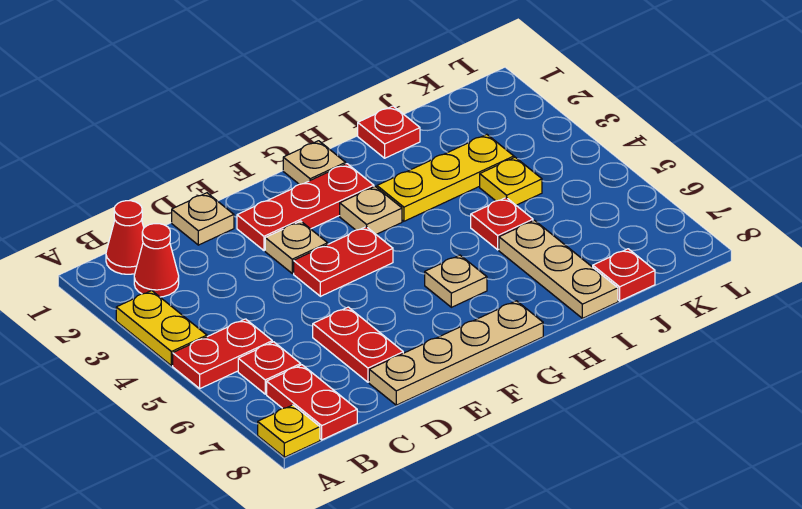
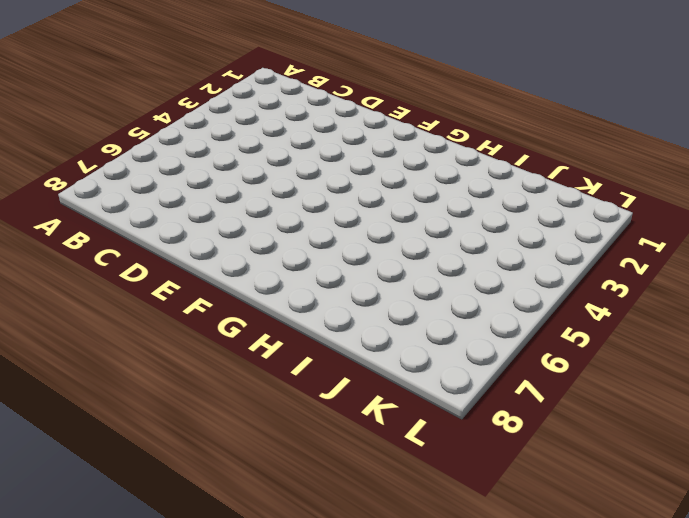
none -> yellow 1x2 plate [116,291,207,366]
none -> red 1x2 plate [173,319,272,388]
none -> yellow 1x1 plate [258,405,320,457]

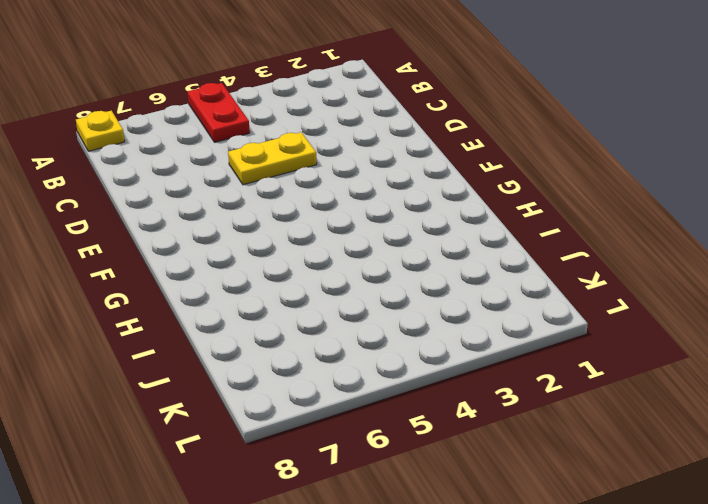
yellow 1x2 plate [228,132,317,185] -> yellow 1x2 plate moved to [116,291,207,366]
none -> red 1x1 cone [106,201,144,274]
none -> red 1x1 cone [134,224,179,297]
none -> red 1x1 plate [238,342,301,394]

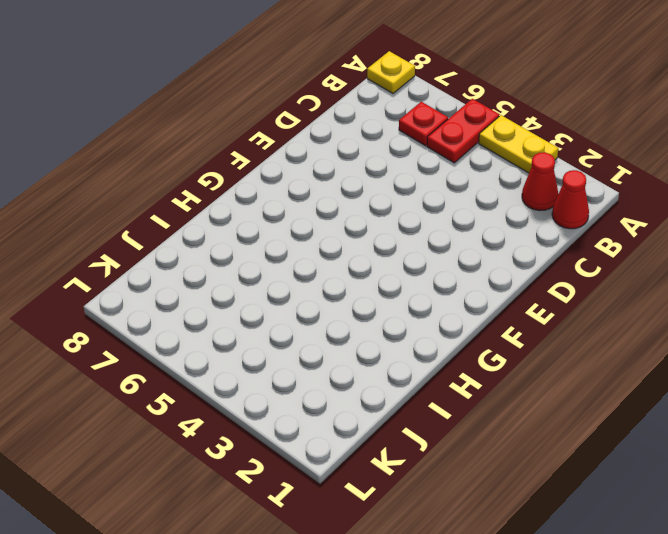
none -> red 1x2 plate [267,365,357,440]
none -> tan 1x1 plate [172,193,234,245]
none -> red 1x2 plate [313,307,403,382]

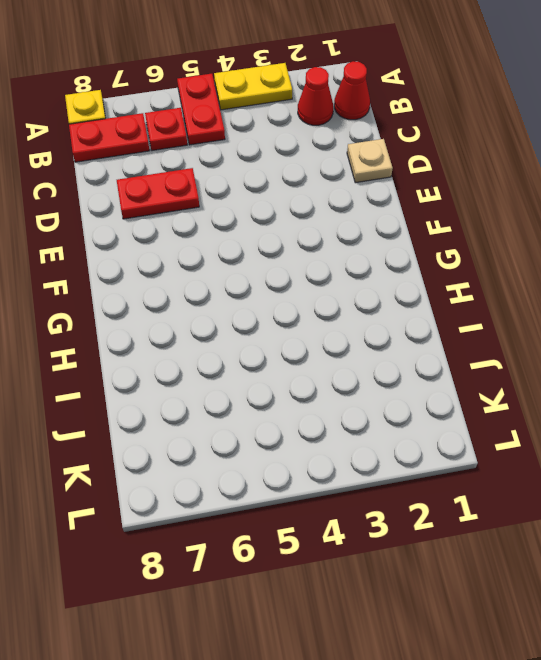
none -> tan 1x4 plate [369,301,543,405]
none -> red 1x3 plate [237,164,374,251]
none -> tan 1x1 plate [265,221,328,273]

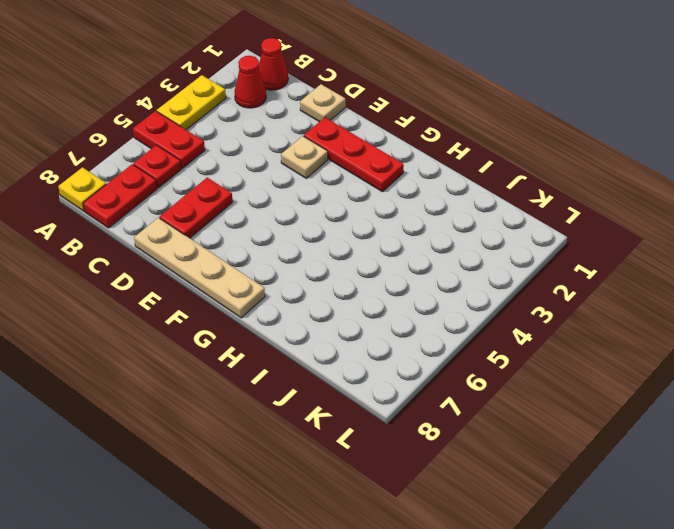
none -> red 1x2 plate [294,227,393,296]
none -> tan 1x1 plate [283,141,346,184]
none -> tan 1x1 plate [340,187,402,234]

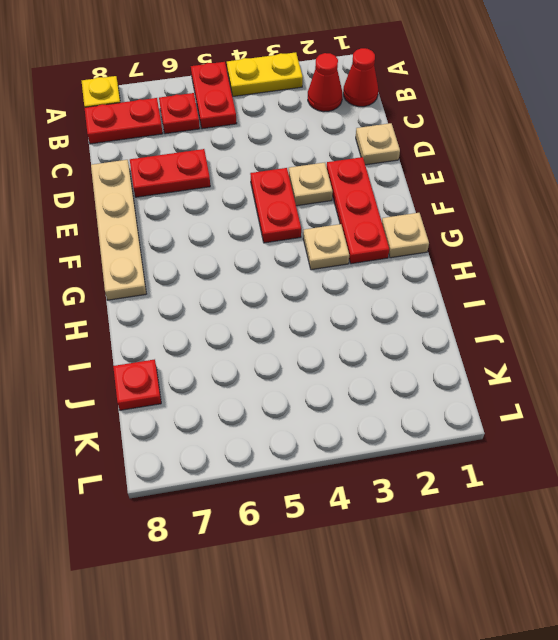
none -> tan 1x1 plate [425,255,487,307]
none -> yellow 1x3 plate [377,134,514,221]
none -> red 1x1 plate [358,106,420,158]

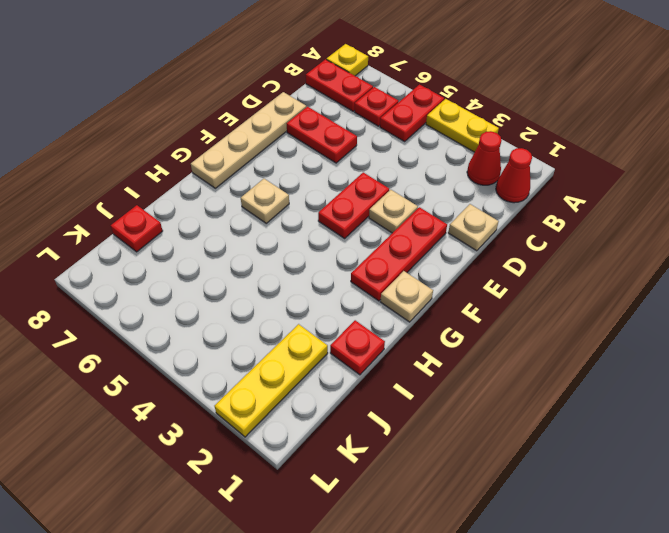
yellow 1x3 plate [215,324,328,437] -> yellow 1x3 plate moved to [377,134,514,221]
none -> tan 1x1 plate [340,187,402,234]
none -> red 1x1 plate [471,198,533,250]
none -> tan 1x3 plate [499,220,618,318]

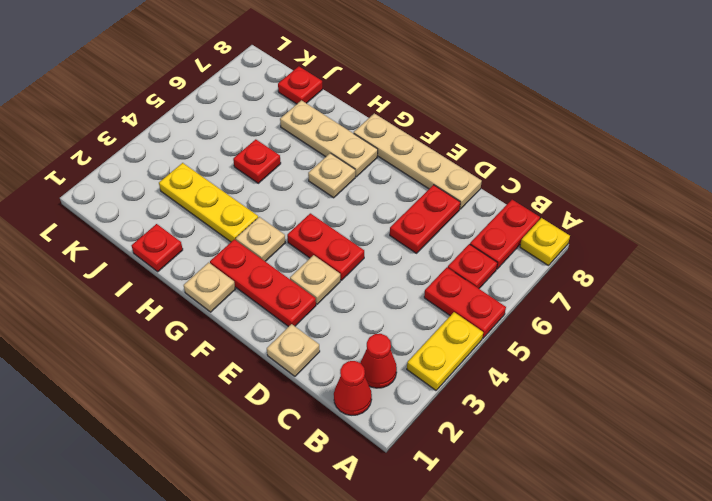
tan 1x3 plate [280,100,378,177] -> tan 1x3 plate turned to [499,220,618,318]
none -> yellow 1x1 plate [480,157,542,205]

